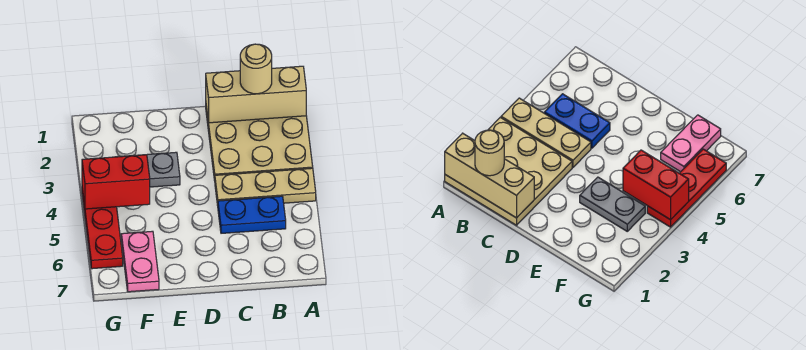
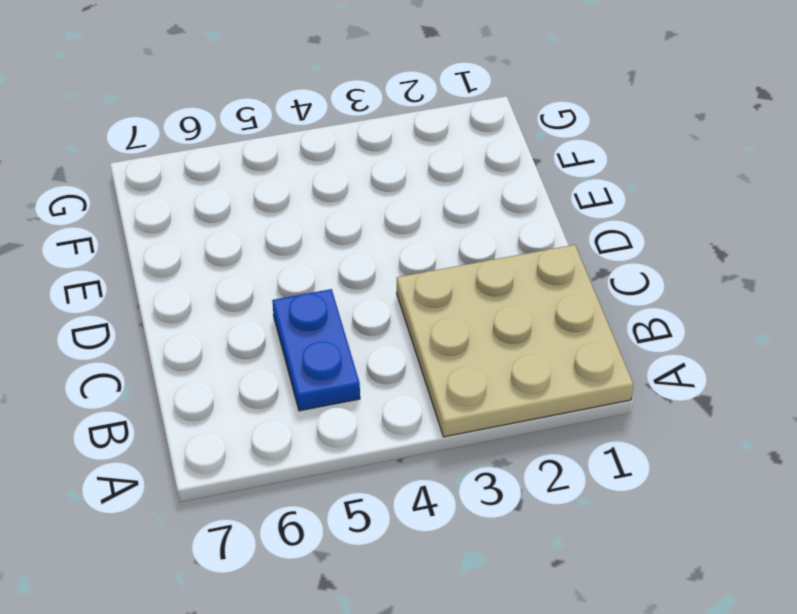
none -> tan 1x3 plate [215,168,316,205]
none -> grey 1x2 plate [120,152,180,187]

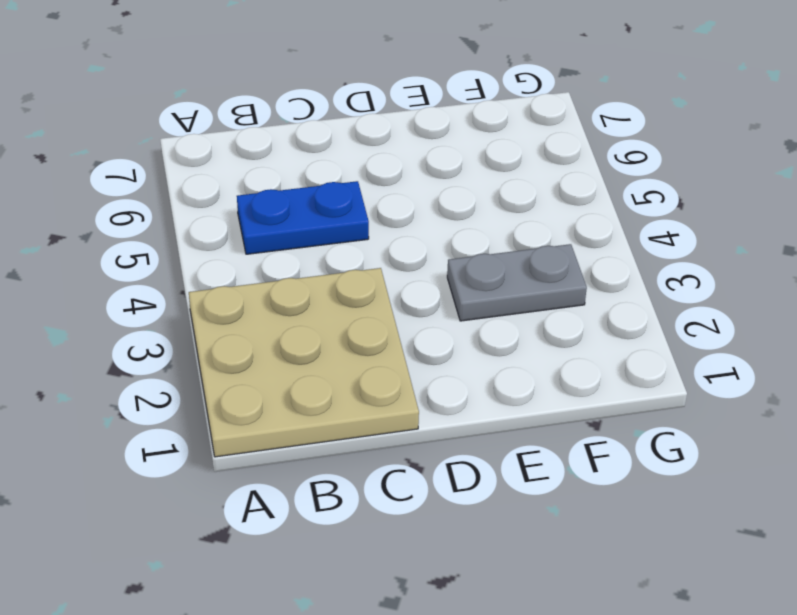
none -> tan 1x3 plate [215,168,316,205]
none -> pink 1x2 plate [121,231,159,292]

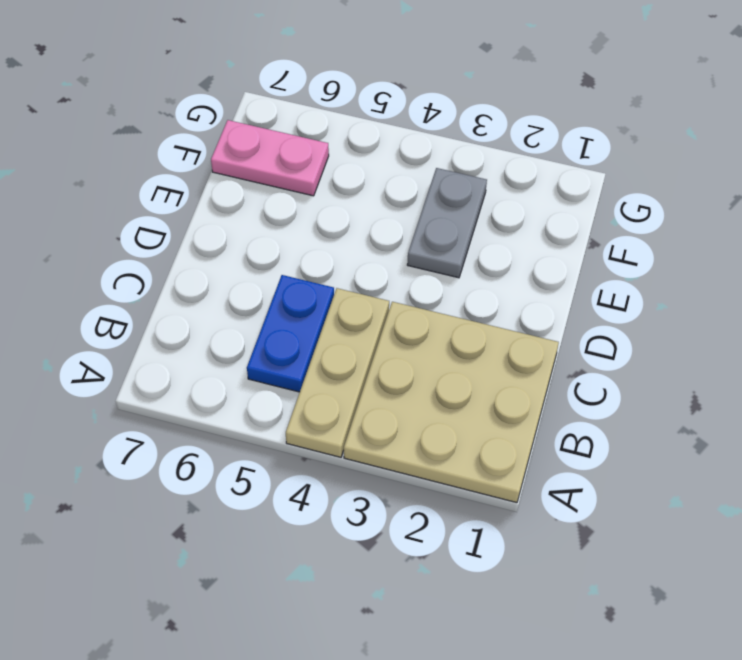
none -> red 1x3 plate [82,188,123,269]
none -> tan 1x3 brick [206,66,306,123]

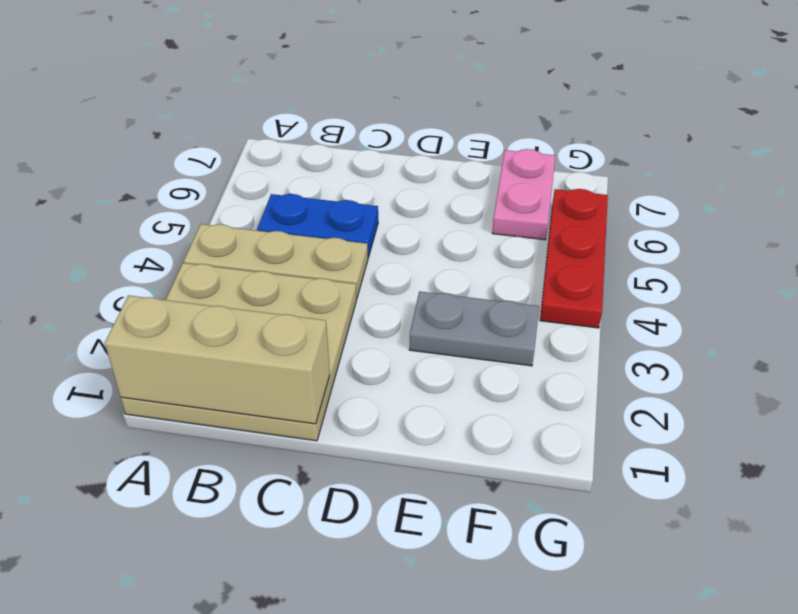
none -> red 1x2 brick [82,155,150,209]
none -> tan 1x1 round brick [240,44,272,94]

